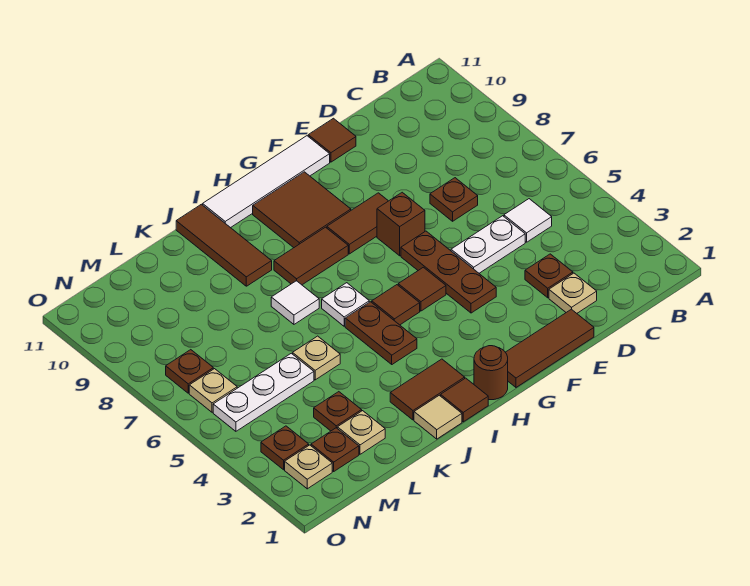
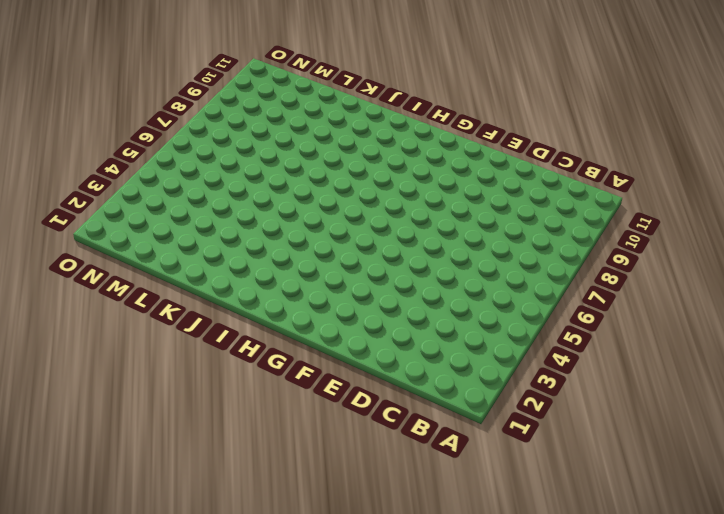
none -> white 1x1 tile [504,199,552,242]
none -> tan 1x1 plate [549,273,597,313]
none -> brown 1x1 plate [525,254,573,298]
none -> white 1x2 plate [451,216,525,273]

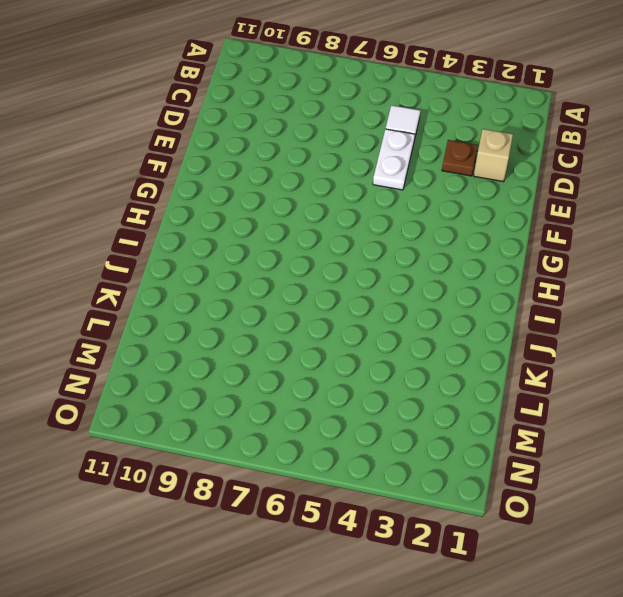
tan 1x1 brick [474,129,513,182] -> tan 1x1 plate [549,273,597,313]
none -> brown 1x1 plate [430,178,478,221]
none -> brown 1x3 tile [505,309,594,387]
none -> brown 1x1 tile [308,118,356,162]
none -> brown 1x3 plate [401,231,496,313]

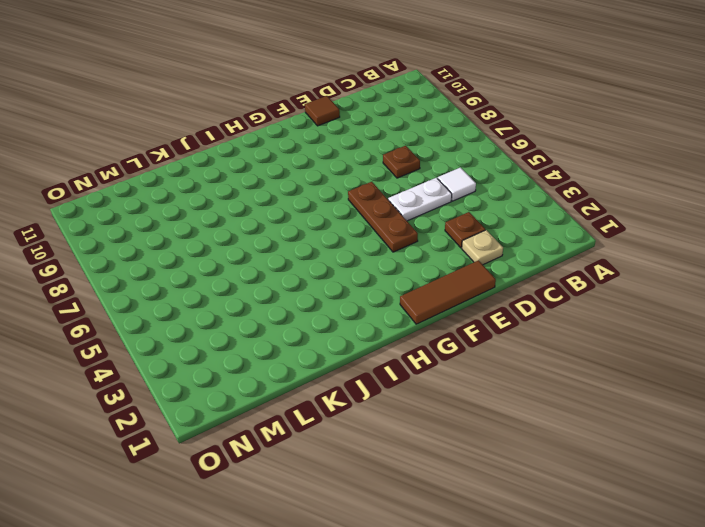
none -> brown 1x1 brick [377,192,425,256]
none -> brown 1x2 tile [327,193,388,254]
none -> white 1x4 tile [203,136,330,228]
none -> brown 1x1 tile [398,267,446,311]

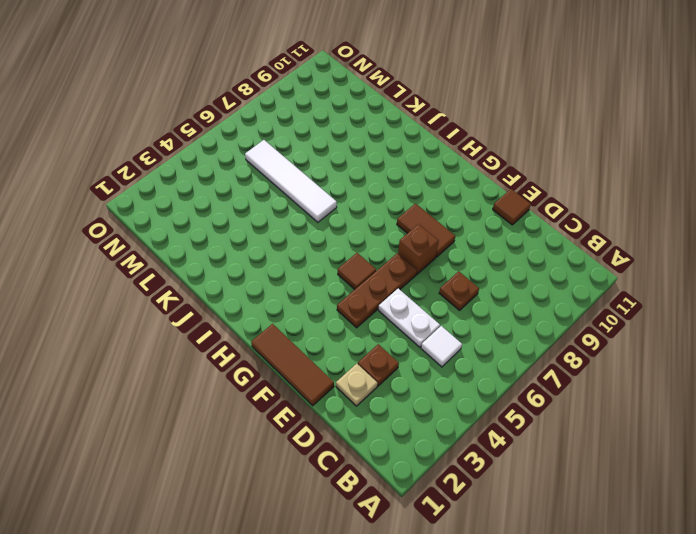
white 1x4 tile [245,140,337,222] -> white 1x4 tile moved to [203,136,330,228]
none -> brown 2x2 tile [253,172,351,248]
none -> brown 1x1 round brick [474,346,508,400]
none -> brown 1x1 tile [372,285,420,325]
none -> brown 1x2 tile [274,227,348,285]

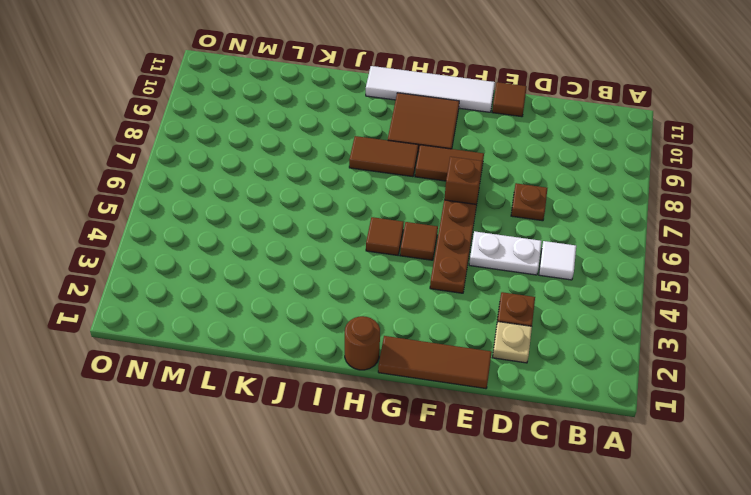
none -> brown 1x1 tile [441,378,488,422]
none -> brown 1x2 tile [390,359,465,420]
none -> brown 1x2 plate [345,302,417,364]
none -> white 1x1 plate [322,283,369,326]

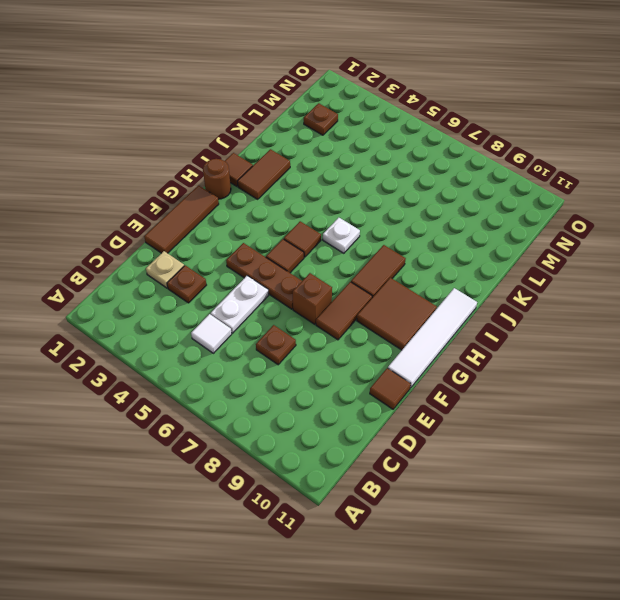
none -> brown 1x2 plate [345,302,417,364]
none -> tan 1x1 tile [414,395,462,439]
none -> white 1x1 tile [271,281,319,324]
none -> brown 1x3 tile [176,204,272,286]

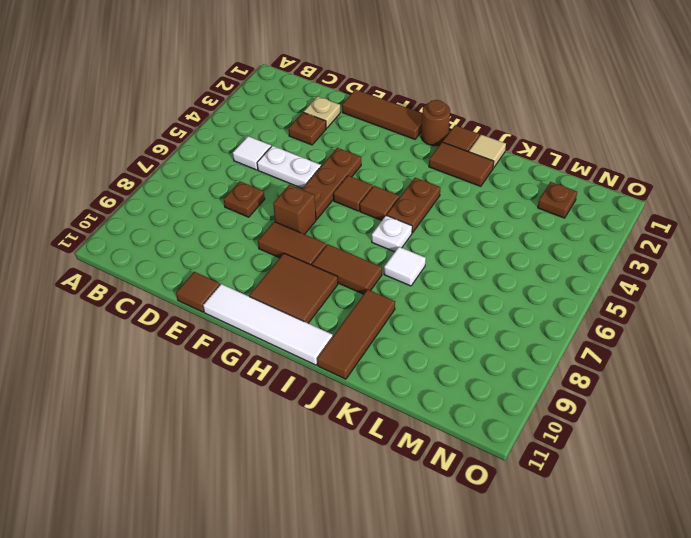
none -> tan 1x1 plate [293,336,340,380]
none -> tan 1x1 plate [337,411,385,454]
none -> brown 1x1 plate [314,392,362,431]
none -> white 1x3 plate [213,353,314,431]

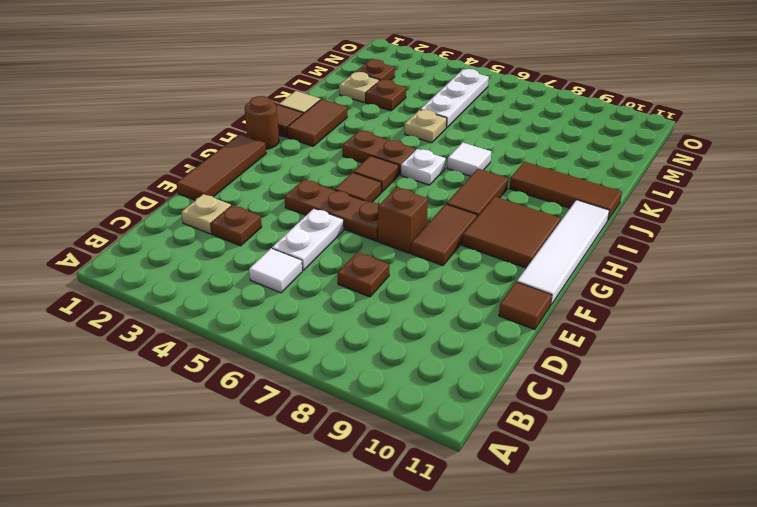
none -> tan 1x1 plate [285,445,332,489]
none -> brown 1x1 plate [261,426,309,470]
none -> tan 1x1 plate [189,369,237,412]
none -> brown 1x1 plate [166,350,213,393]

